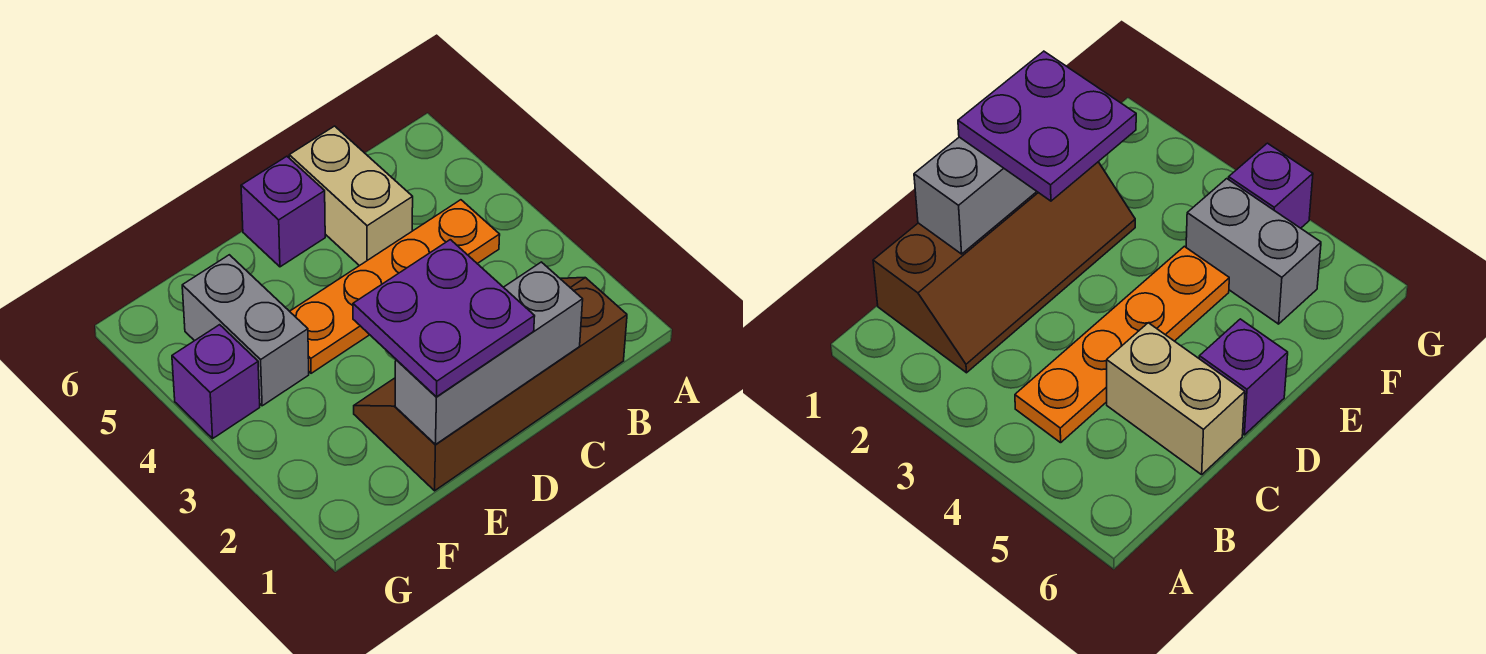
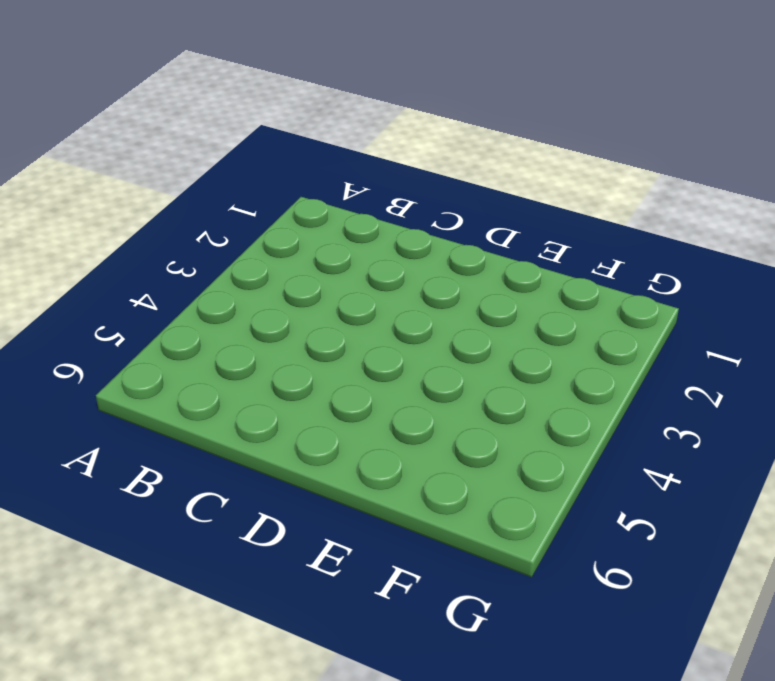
none -> brown 2x4 slope [354,278,627,491]
none -> orange 1x4 plate [290,200,500,373]

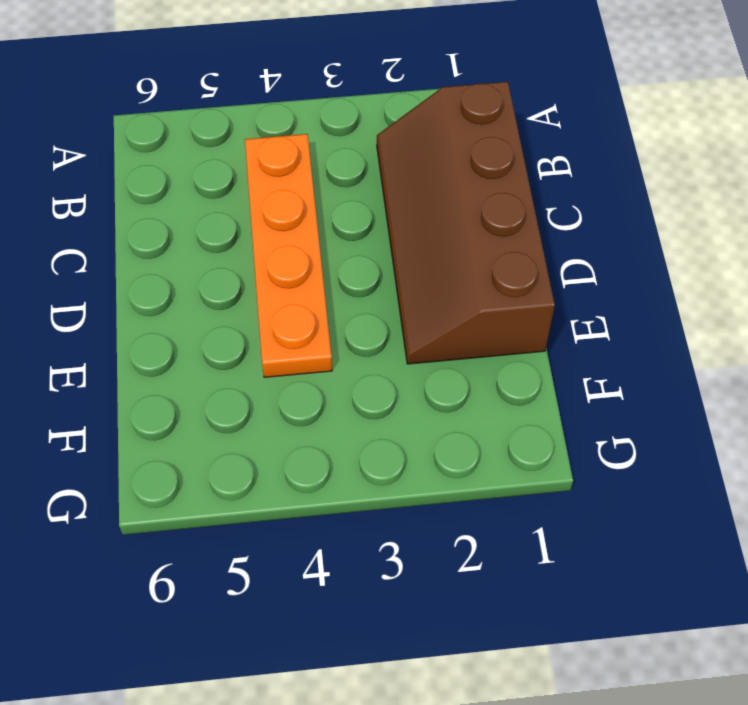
none -> tan 1x2 brick [289,126,413,266]
none -> purple 1x1 brick [241,156,325,267]

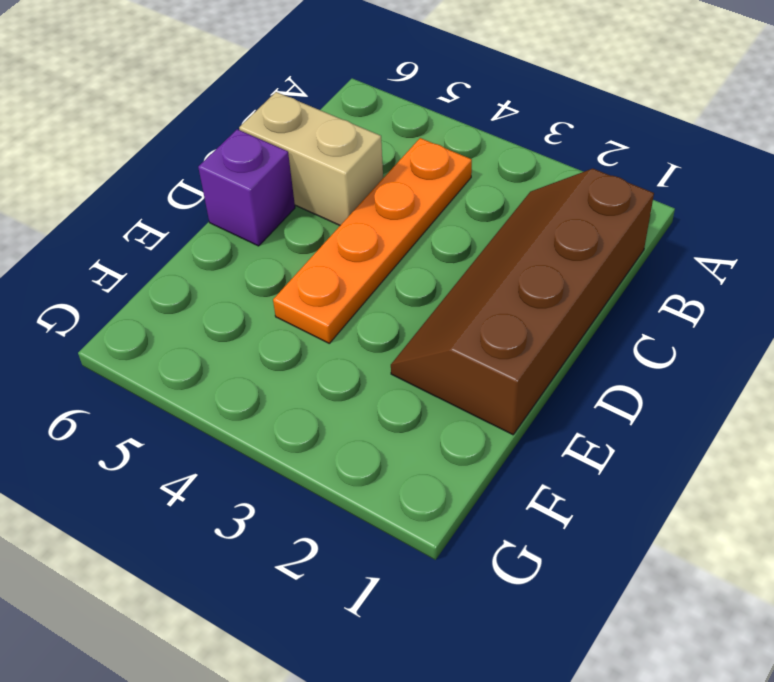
none -> grey 1x2 brick [182,255,309,406]
none -> purple 1x1 brick [172,325,260,438]

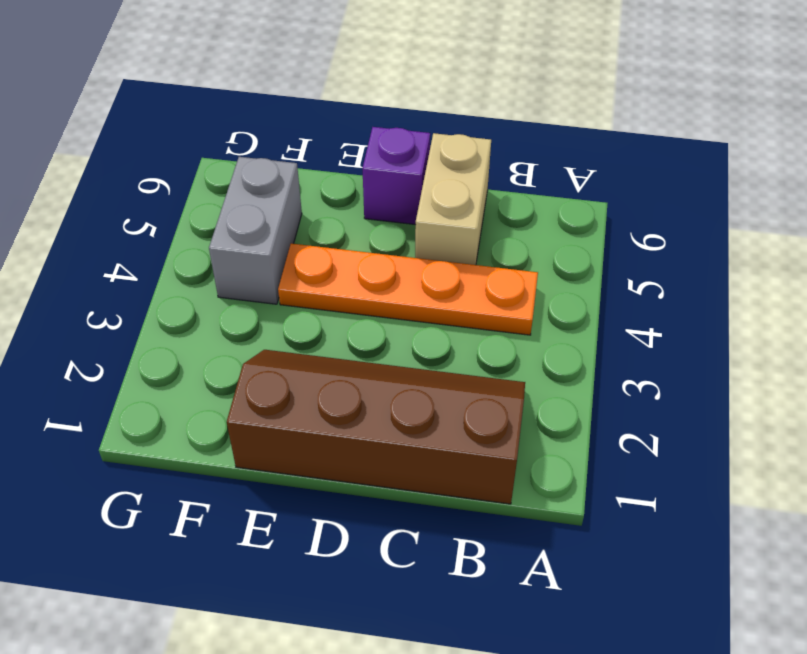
none -> purple 1x1 brick [172,325,260,438]
none -> grey 1x3 brick [395,262,583,444]

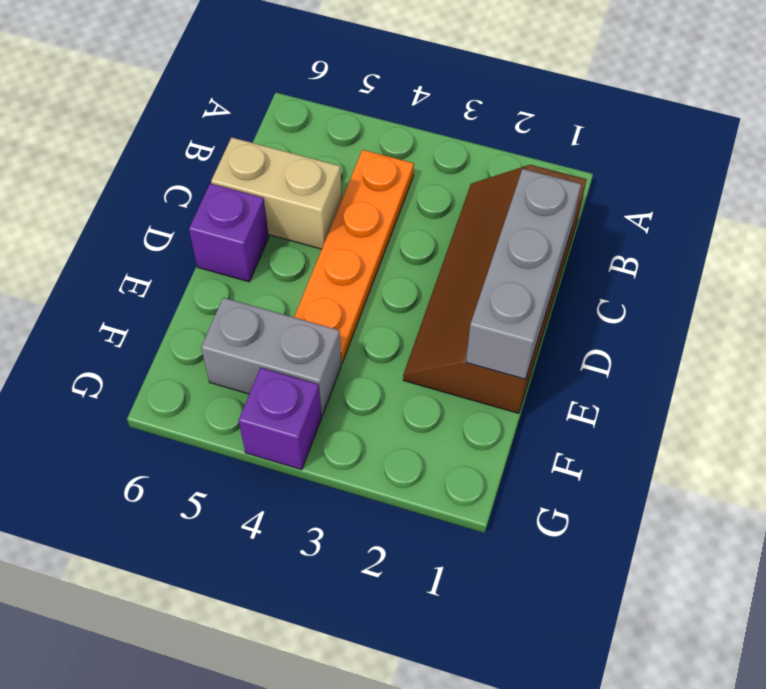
none -> purple 2x2 plate [353,240,535,397]

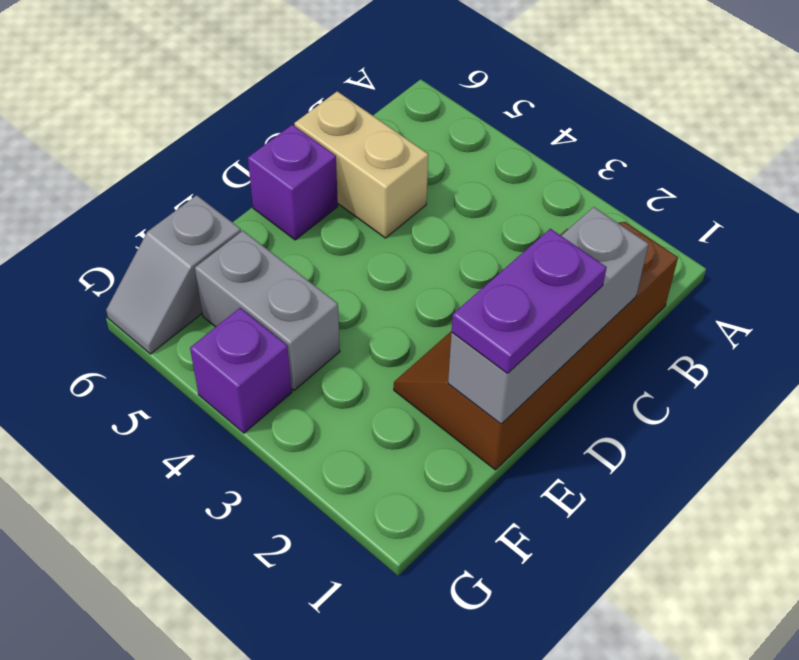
purple 1x2 plate [452,229,607,374] -> purple 2x2 plate [353,240,535,397]
grey 1x2 slope [106,195,241,354] -> none
none -> orange 1x4 plate [290,200,500,373]

